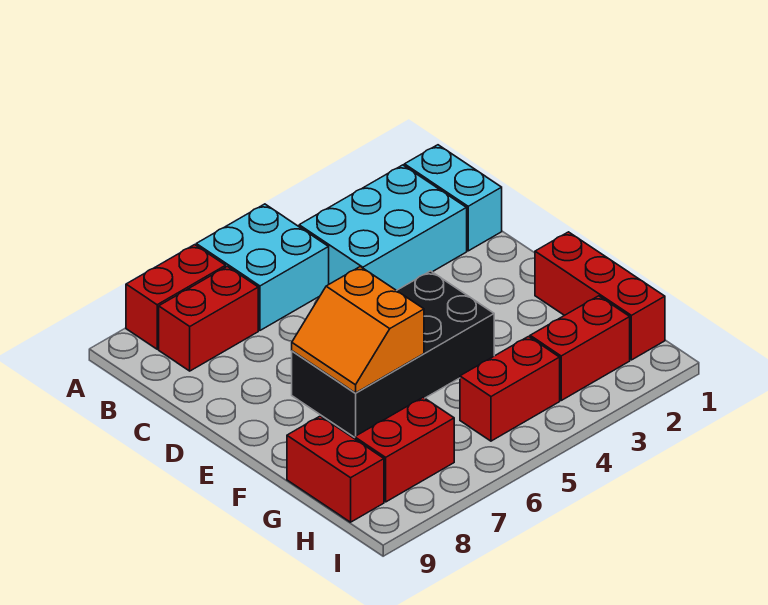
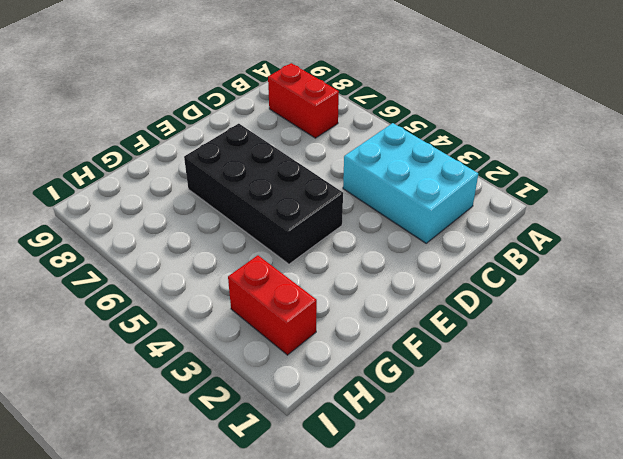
none -> cyan 2x2 brick [196,204,329,330]
none -> red 1x2 brick [126,245,226,349]
none -> cyan 1x2 brick [404,145,502,251]

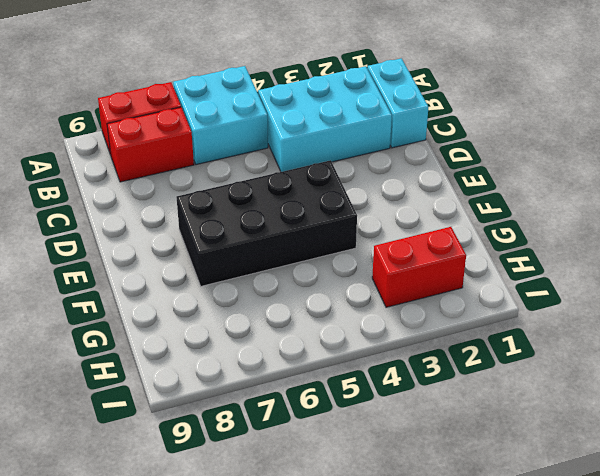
none -> red 1x3 brick [535,232,665,360]
none -> red 1x2 brick [287,416,384,522]
none -> red 1x2 brick [460,337,560,441]

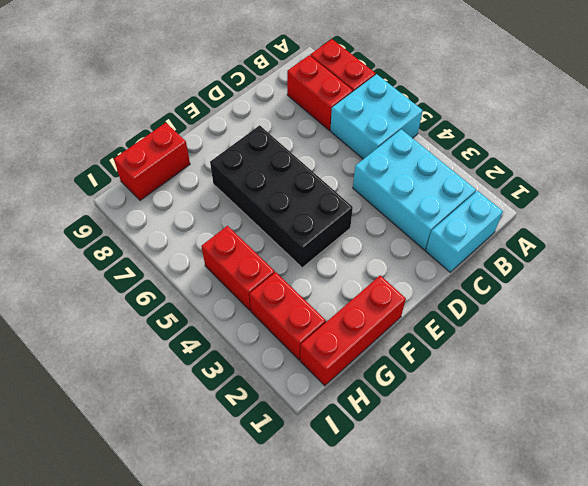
none -> red 1x2 brick [355,397,454,502]
none -> orange 2x2 slope [292,267,424,393]

